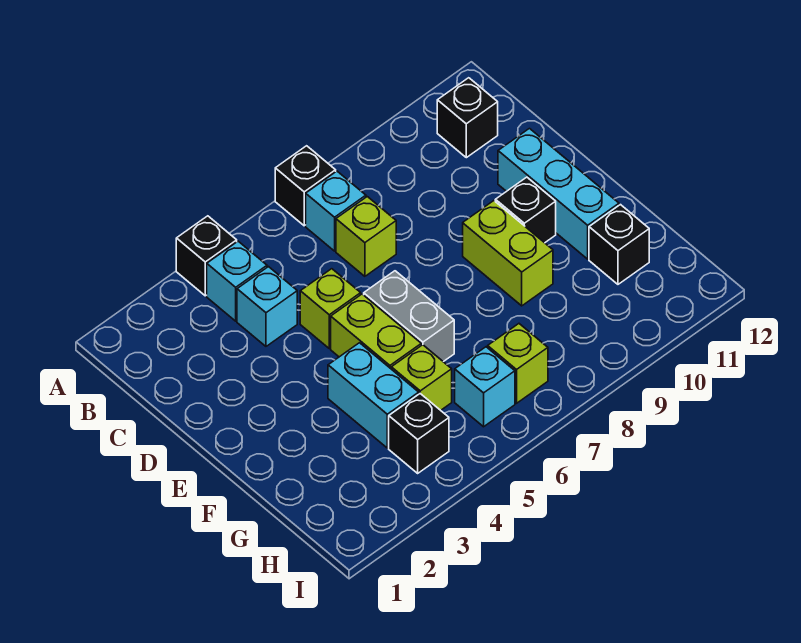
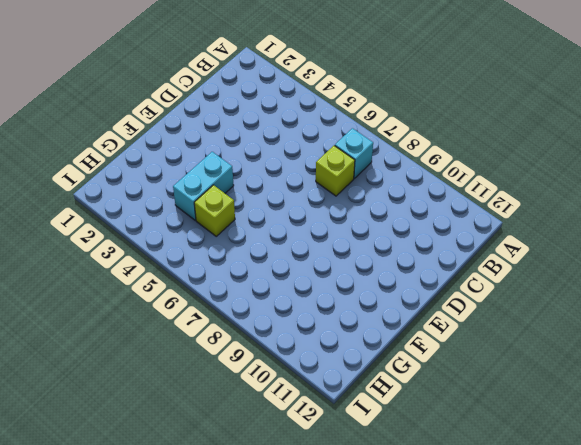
none -> black 1x1 brick [176,216,237,296]
none -> black 1x1 brick [275,146,336,226]
none -> cyan 1x1 brick [207,241,267,321]

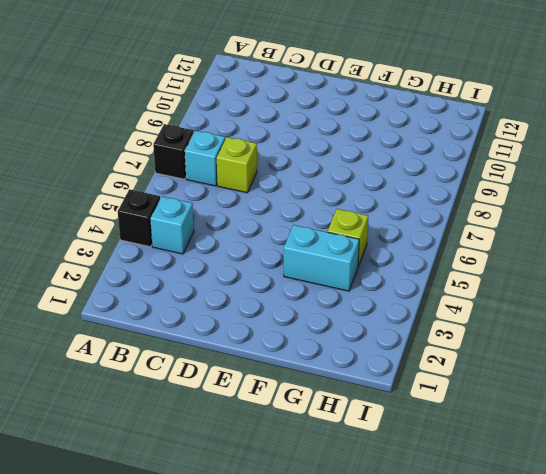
none -> black 1x1 brick [437,78,498,158]
none -> cyan 1x1 brick [237,267,297,346]
none -> lime 1x1 brick [300,269,361,348]

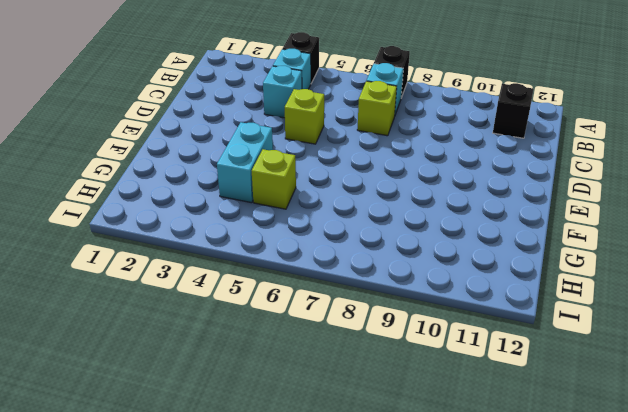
none -> cyan 1x3 brick [498,129,619,259]
none -> lime 1x2 brick [331,294,421,369]
none -> grey 1x2 brick [364,271,454,362]

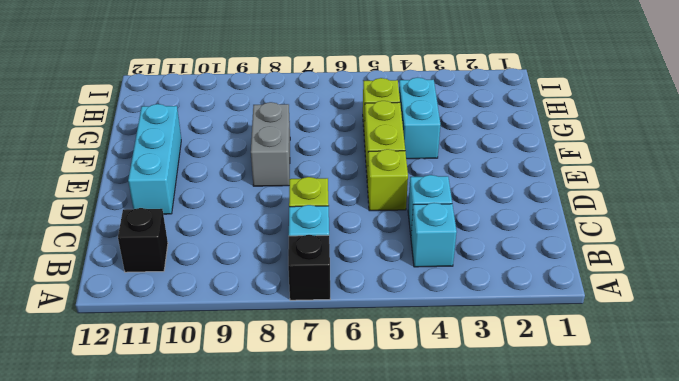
grey 1x2 brick [251,102,290,186] -> grey 1x2 brick moved to [364,271,454,362]
none -> black 1x1 brick [176,216,237,296]
none -> lime 1x2 brick [463,201,553,306]
none -> black 1x1 brick [495,177,556,243]

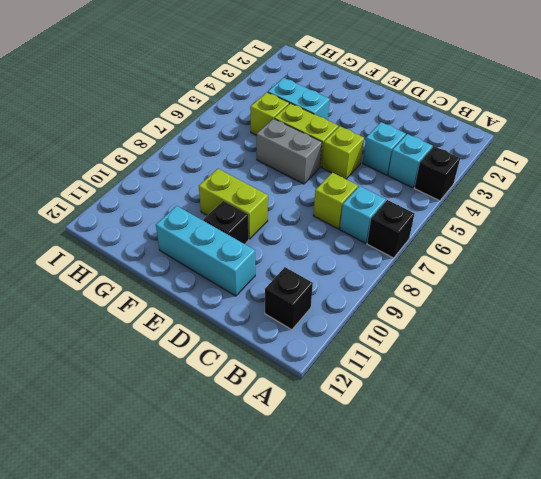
none -> black 1x1 brick [589,205,649,284]
none -> black 1x1 brick [389,394,449,473]
none -> cyan 1x1 brick [455,347,515,427]

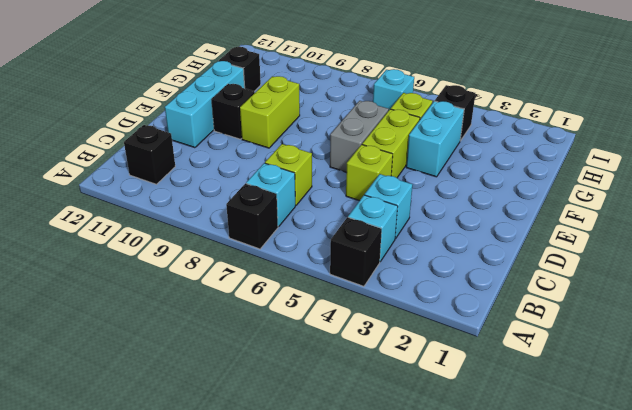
none -> lime 1x1 brick [488,324,548,403]

